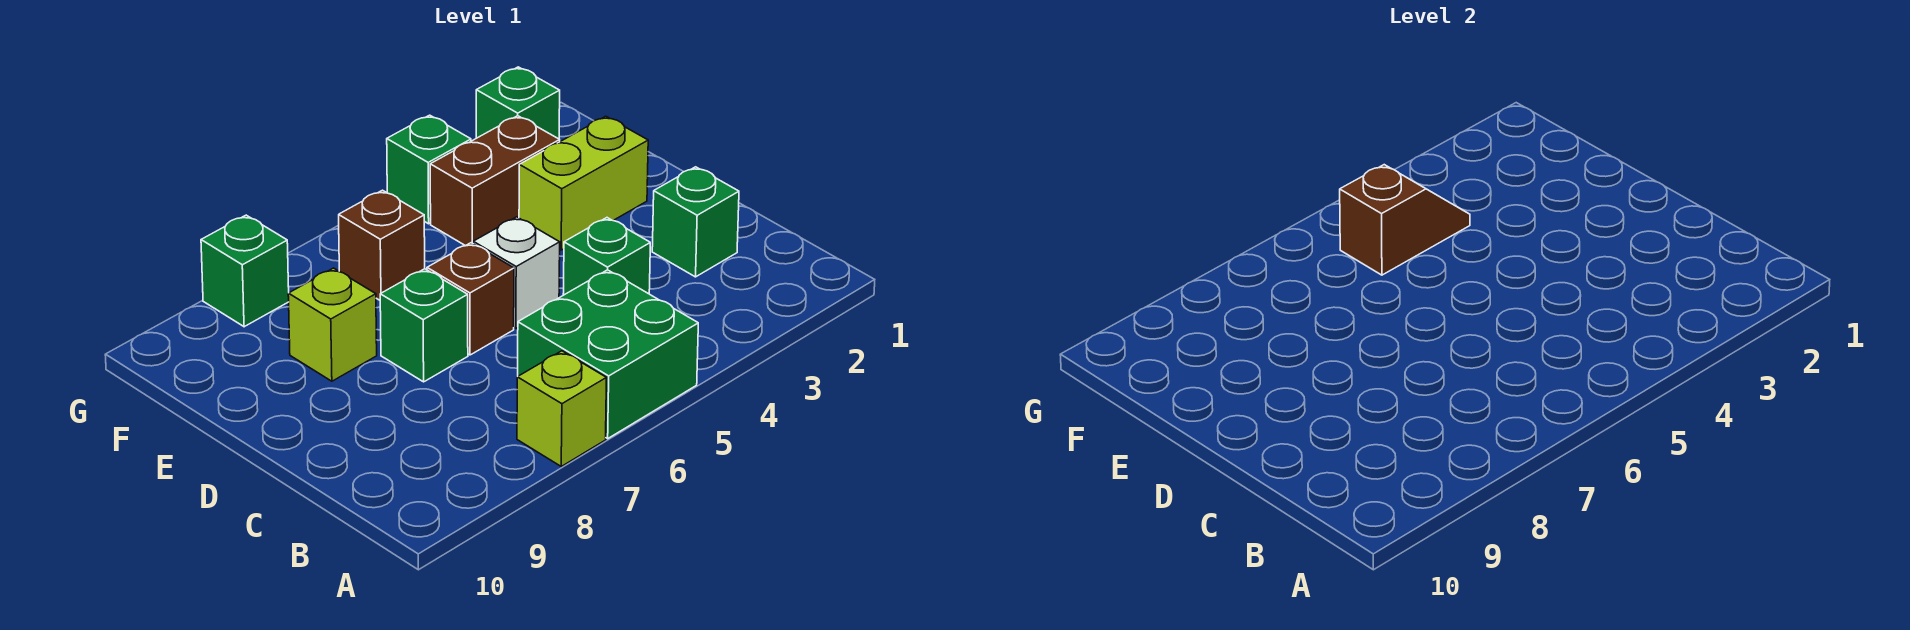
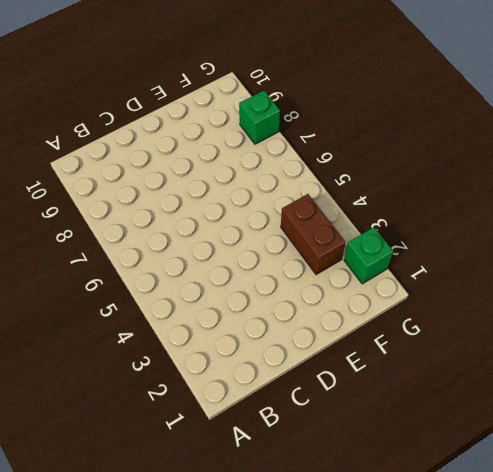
none -> green 2x2 brick [518,270,698,438]
none -> lime 1x1 brick [517,351,607,466]
none -> green 1x1 brick [652,167,739,277]

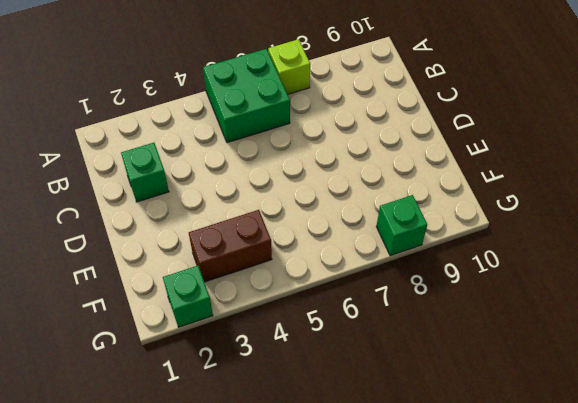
none -> green 1x1 brick [563,218,650,295]
none -> white 1x1 brick [473,217,560,328]
none -> brown 1x1 brick [427,243,514,355]

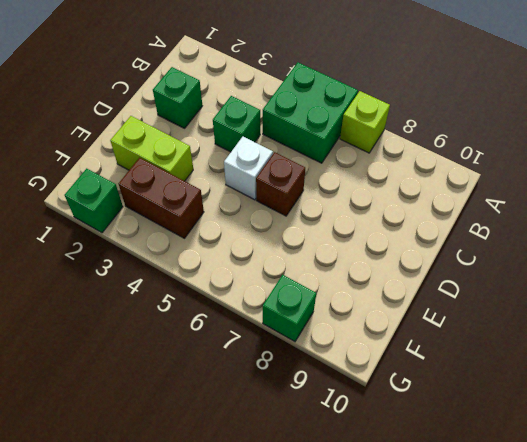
none -> green 1x1 brick [380,269,468,382]
none -> lime 1x1 brick [288,268,377,381]
none -> brown 1x1 brick [339,190,425,300]

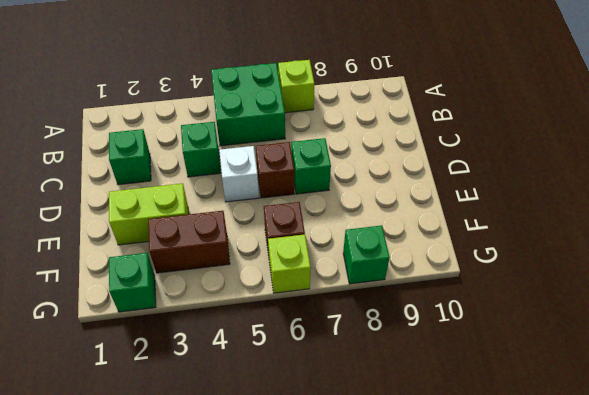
lime 1x1 brick [268,234,311,293] -> lime 1x1 brick moved to [288,268,377,381]
none -> green 1x1 brick [387,115,471,224]
none -> brown 1x2 slope [1340,165,1470,275]

